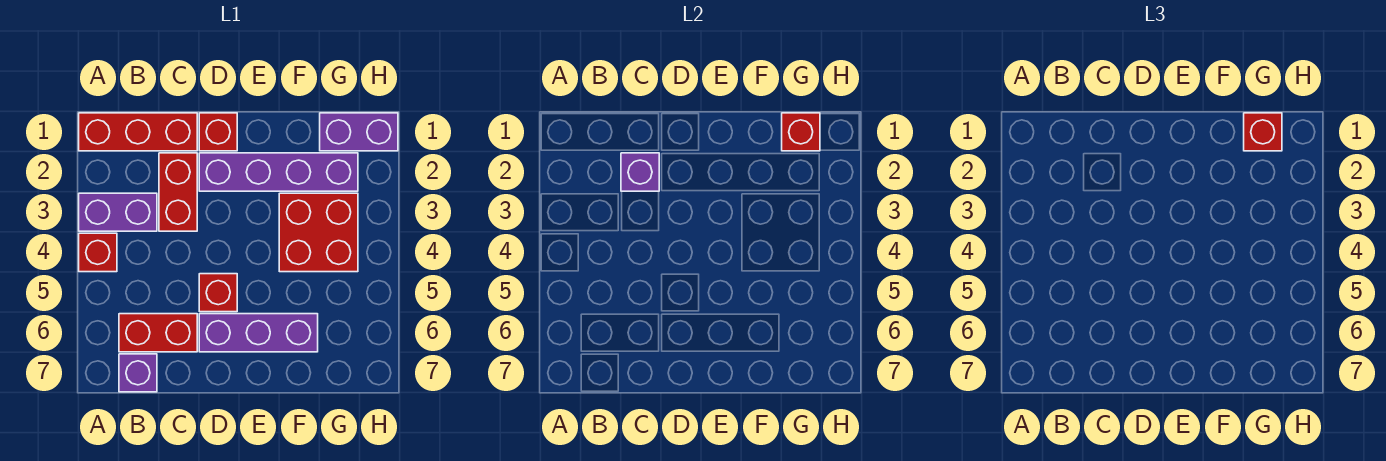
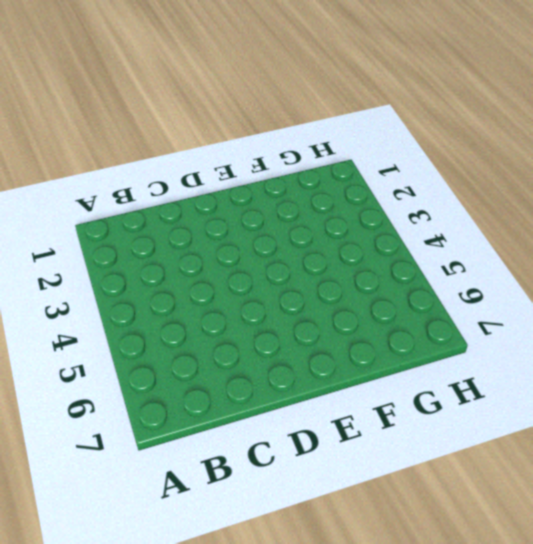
none -> red 1x3 brick [79,113,197,151]
none -> purple 1x2 brick [79,193,157,231]
none -> red 1x1 brick [79,233,117,272]

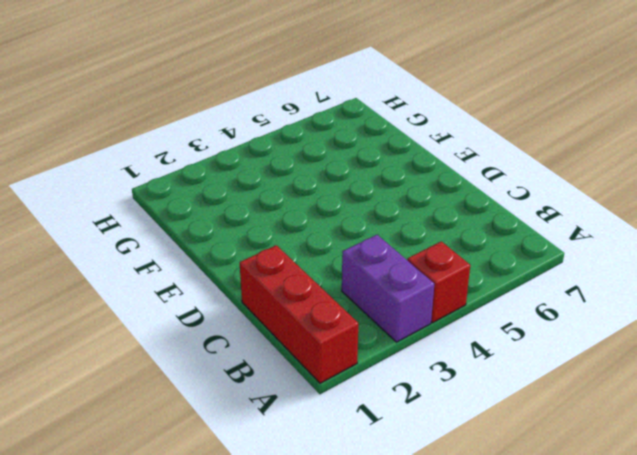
none -> red 1x2 brick [119,314,197,352]
none -> purple 1x1 brick [119,354,157,392]
none -> red 1x2 brick [159,153,197,231]

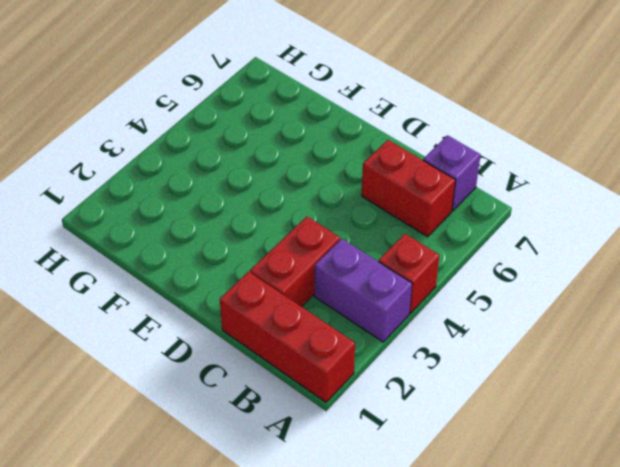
none -> red 1x1 brick [199,113,237,151]
none -> purple 1x4 brick [199,153,358,191]
none -> red 1x1 brick [199,274,237,312]

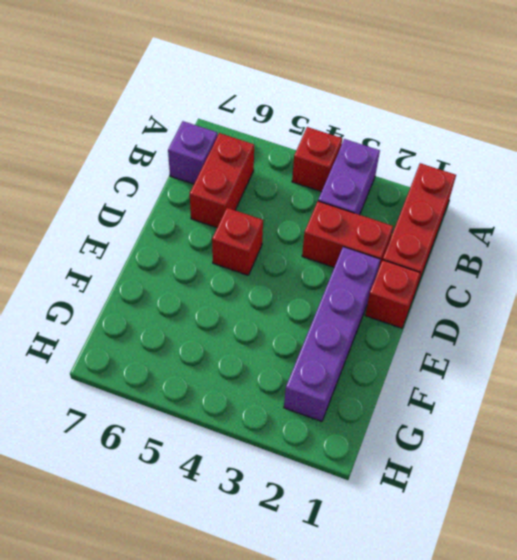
none -> purple 1x3 brick [199,314,318,352]
none -> red 2x2 brick [279,193,358,272]
none -> purple 1x2 brick [320,113,398,151]

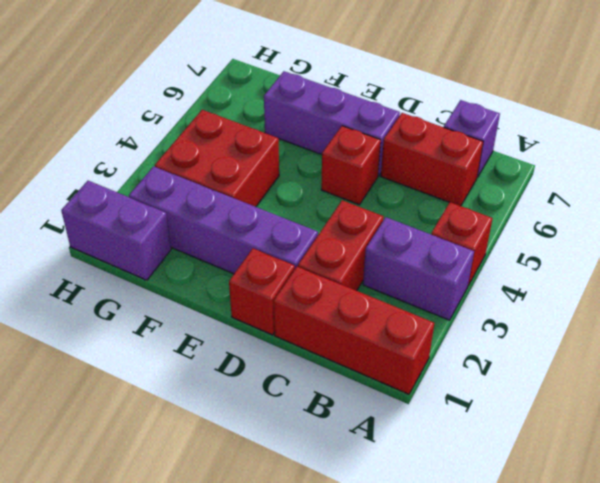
none -> purple 1x1 brick [621,153,659,191]
none -> red 1x1 brick [782,113,820,151]
none -> red 1x1 brick [1244,113,1282,151]

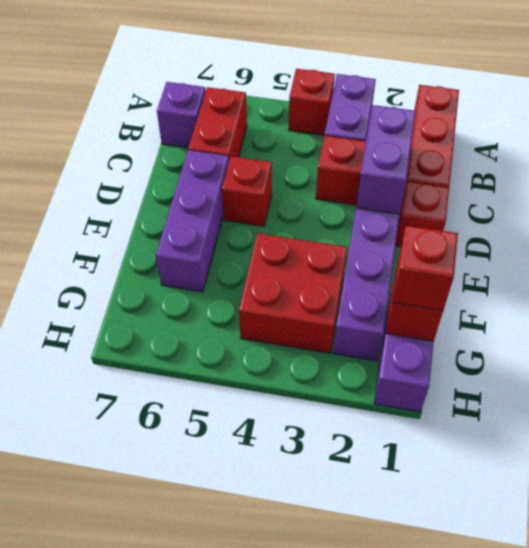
purple 1x2 brick [356,105,416,214] -> purple 1x1 brick [621,153,659,191]

